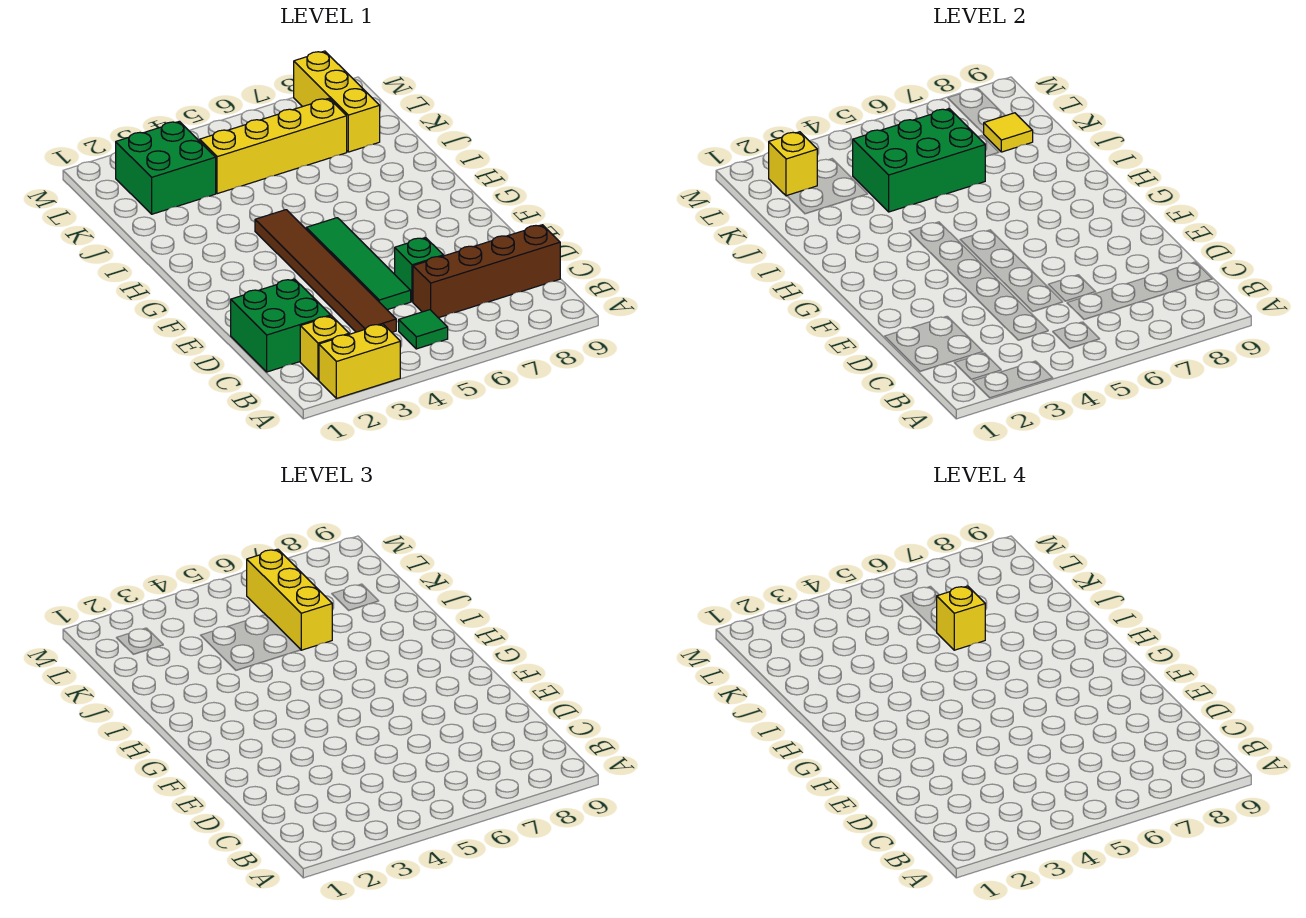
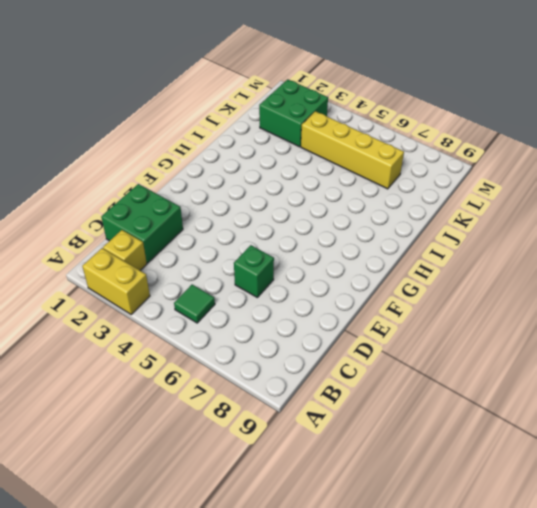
none -> brown 1x6 tile [255,210,396,332]
none -> brown 1x4 brick [413,225,560,318]
none -> green 1x4 tile [306,218,411,310]

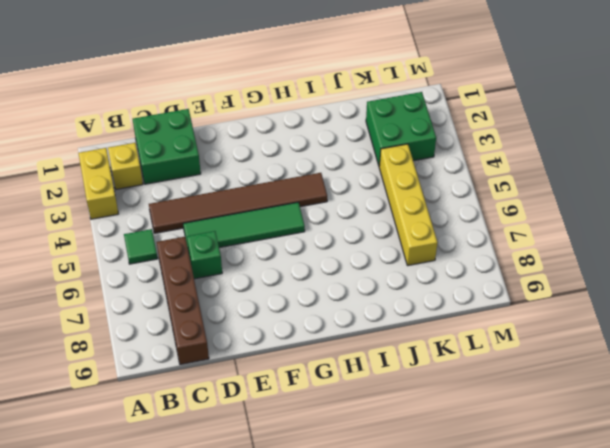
none -> yellow 1x3 brick [294,51,380,152]
none -> green 2x3 brick [853,109,985,212]
none -> yellow 1x1 tile [983,113,1033,152]

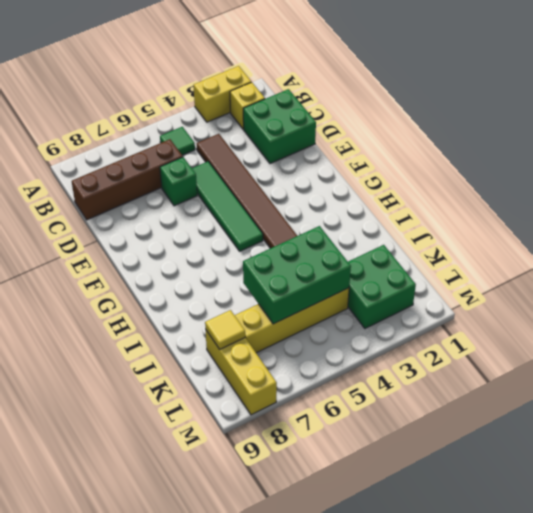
none -> yellow 1x1 brick [769,132,817,196]
none -> yellow 1x3 brick [247,549,332,650]
none -> yellow 1x1 brick [937,586,985,650]

